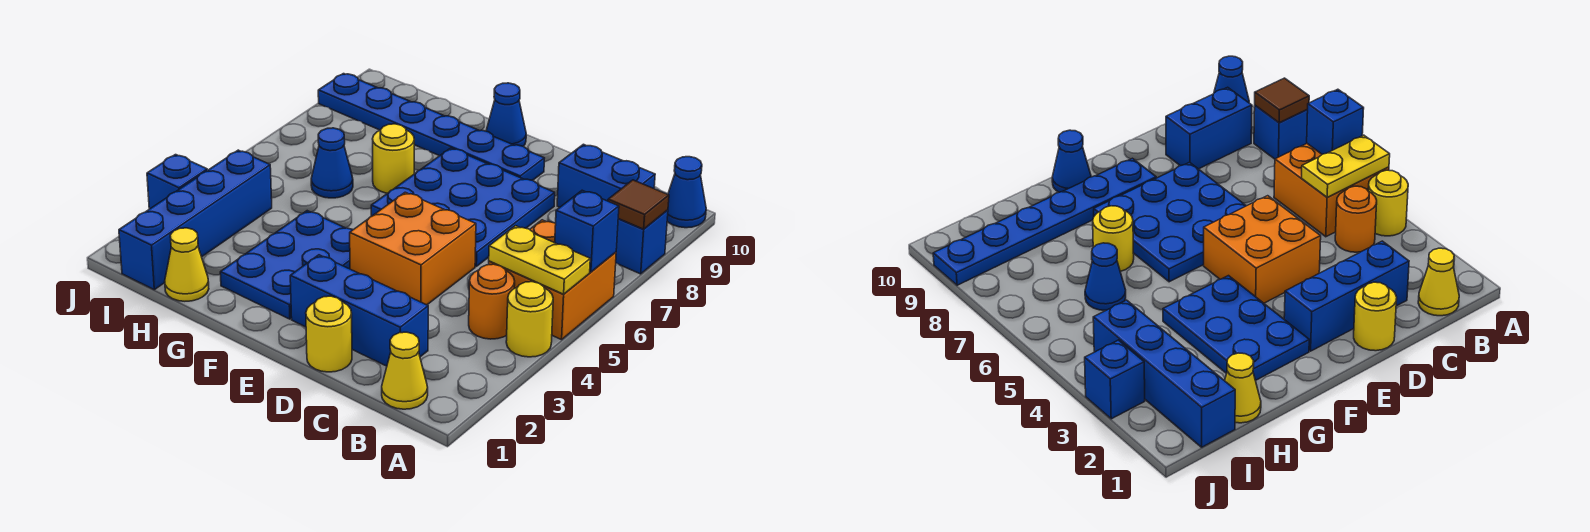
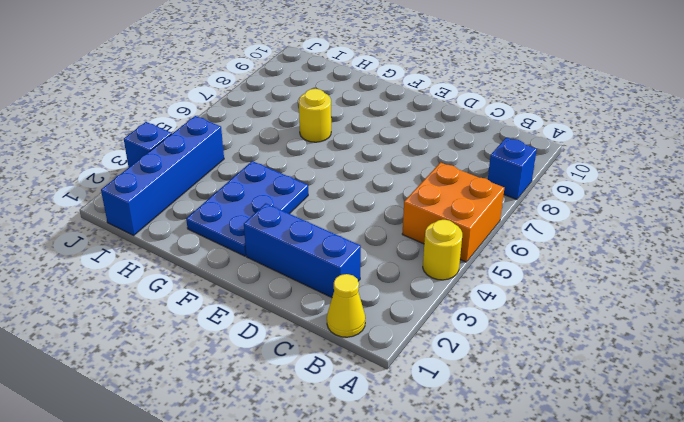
none -> blue 1x1 cone [667,157,706,228]
none -> orange 1x1 round brick [469,264,515,339]
none -> blue 1x2 brick [557,144,655,207]

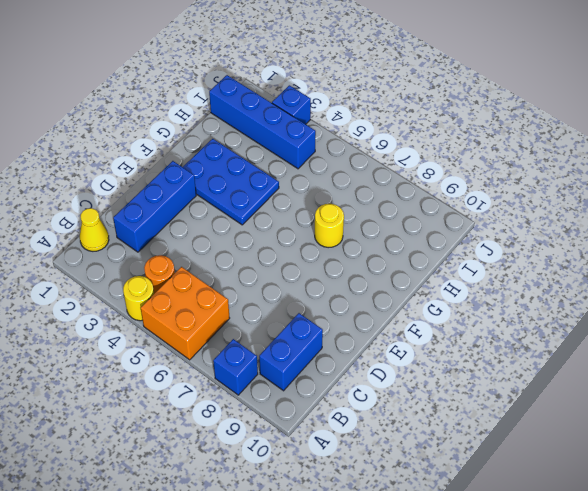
none -> blue 1x1 cone [667,157,706,228]
none -> yellow 1x1 round brick [306,296,352,372]
none -> orange 2x2 brick [350,192,476,305]

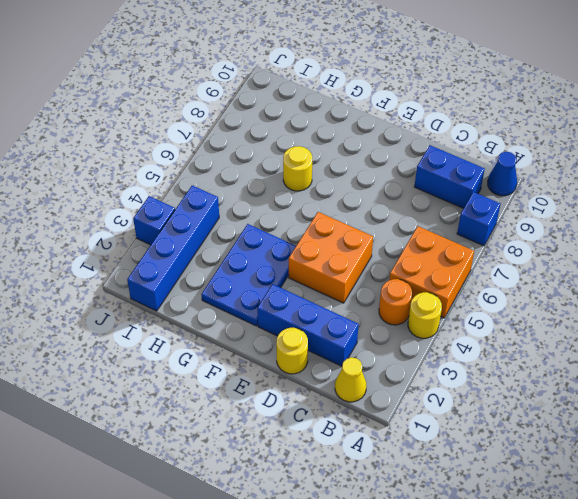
none -> blue 3x3 plate [371,148,555,266]
none -> blue 1x6 plate [318,74,544,181]
none -> blue 1x1 cone [486,83,526,146]

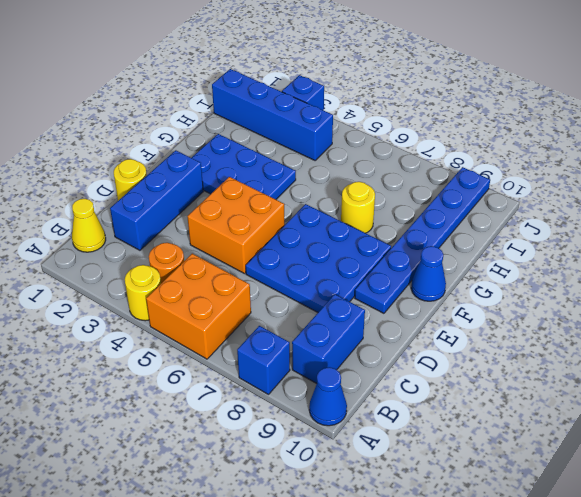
none -> yellow 1x1 cone [165,228,209,301]
none -> blue 1x1 cone [311,128,353,198]
none -> yellow 1x2 plate [489,226,590,294]

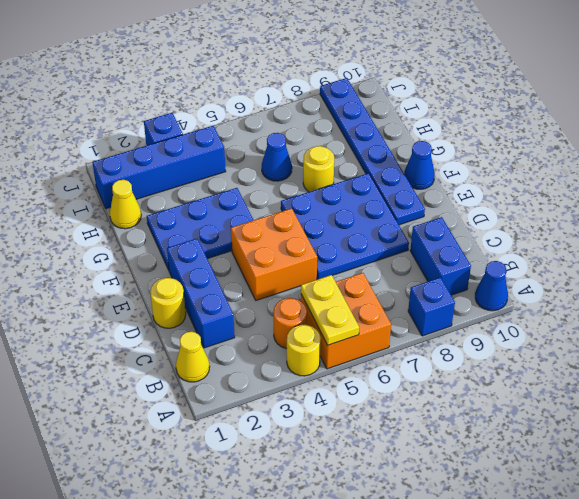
none -> blue 1x1 brick [555,190,619,272]
none -> brown 1x1 tile [608,180,669,229]

